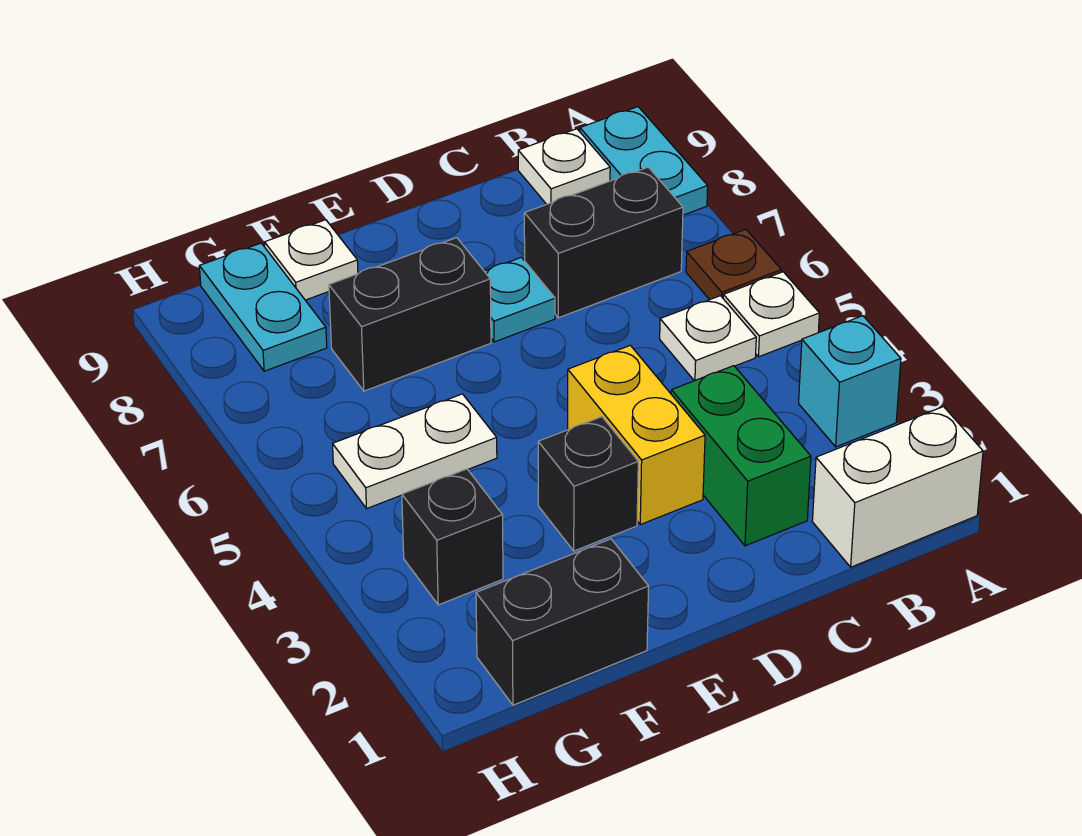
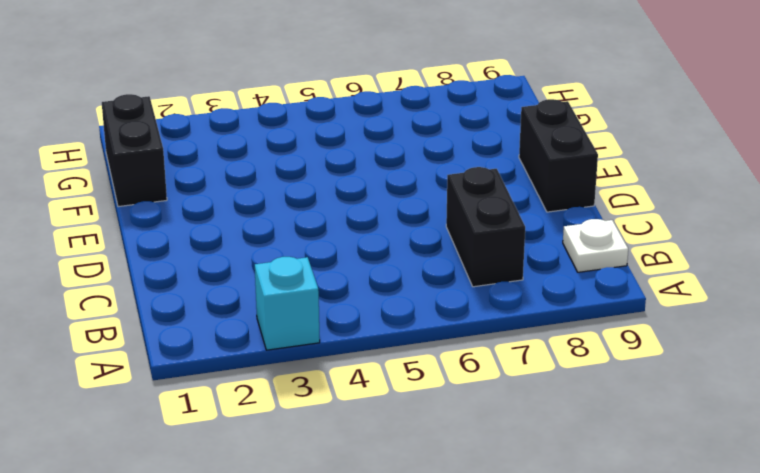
black 1x2 brick [519,99,598,212] -> black 1x2 brick moved to [329,238,491,391]
none -> white 1x2 brick [812,407,983,567]
none -> white 1x1 plate [723,272,819,357]
none -> brown 1x1 plate [686,229,781,300]

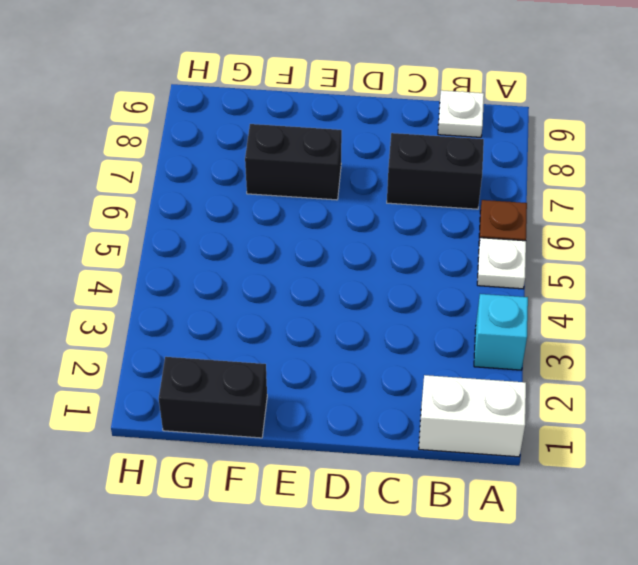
none -> cyan 1x2 plate [580,107,708,215]
none -> white 1x1 plate [660,296,756,381]
none -> green 1x2 brick [671,366,811,546]

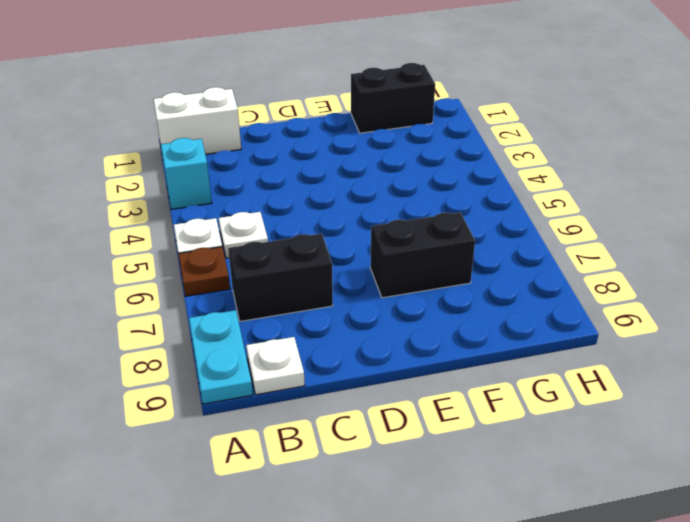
none -> green 1x2 brick [671,366,811,546]
none -> yellow 1x2 brick [567,345,705,524]
none -> cyan 1x1 plate [484,257,555,342]

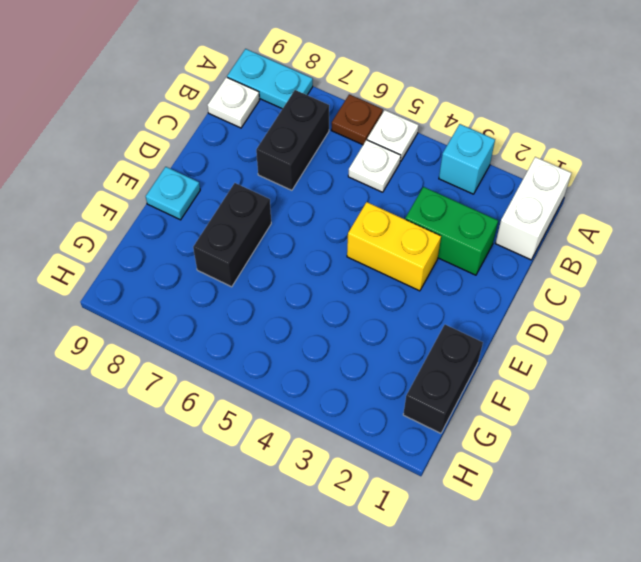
cyan 1x1 plate [146,167,200,220] -> cyan 1x1 plate moved to [484,257,555,342]
none -> black 1x1 brick [538,417,638,551]
none -> white 1x2 plate [333,394,497,509]
none -> white 1x1 plate [265,220,358,300]

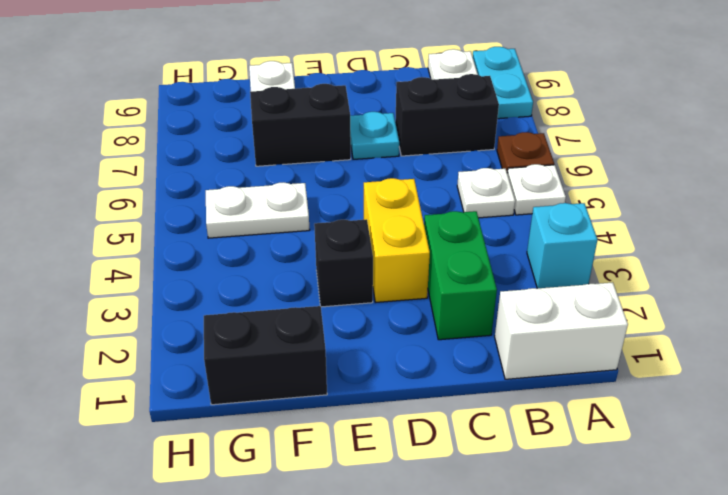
none -> black 1x1 brick [402,469,503,605]
none -> cyan 1x2 plate [199,243,327,371]

